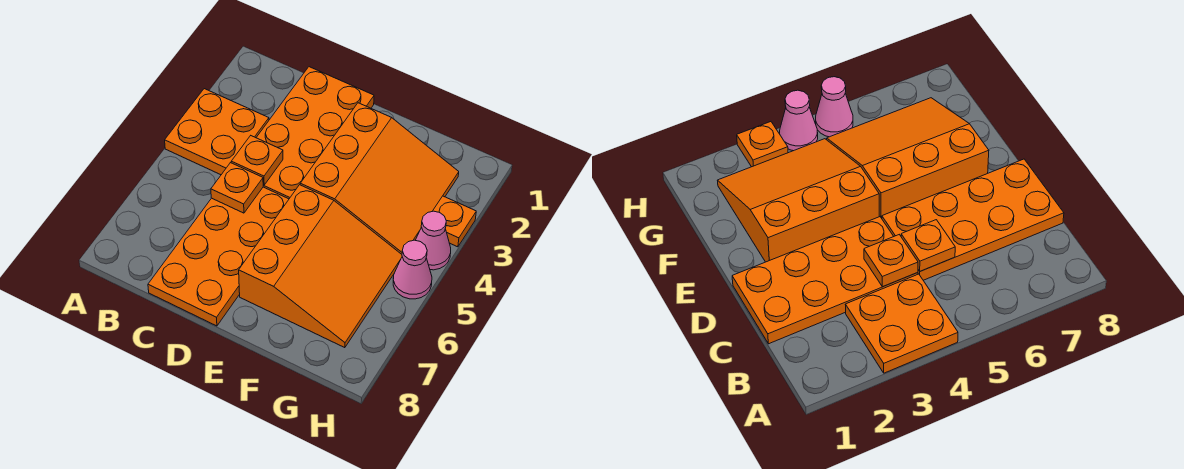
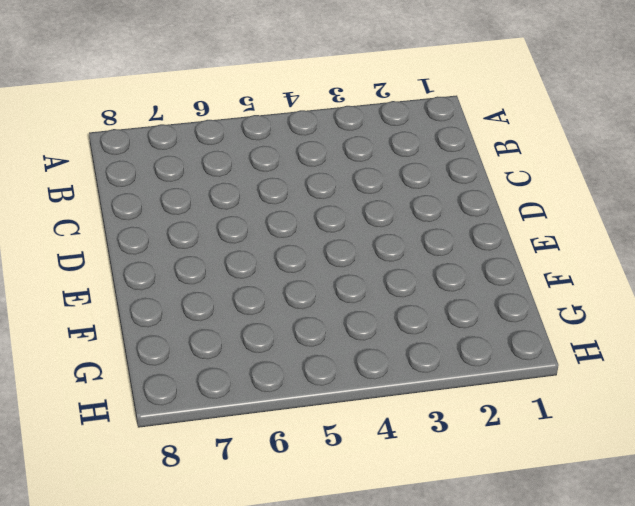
none -> orange 2x2 plate [165,89,269,175]
none -> orange 2x4 plate [256,67,374,199]

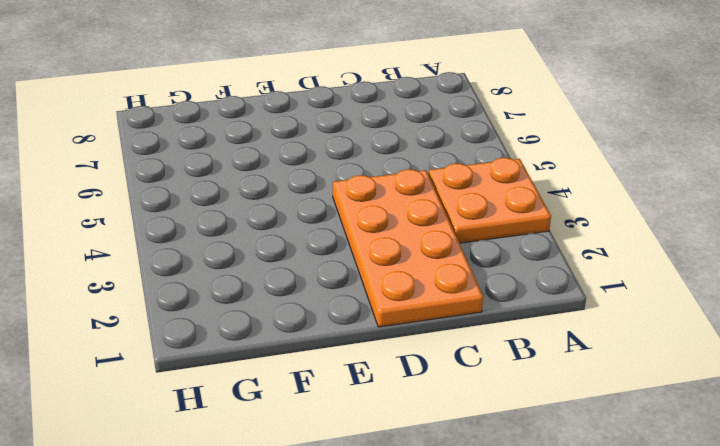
none -> orange 2x4 plate [148,187,289,326]
none -> orange 3x3 slope [300,103,459,254]

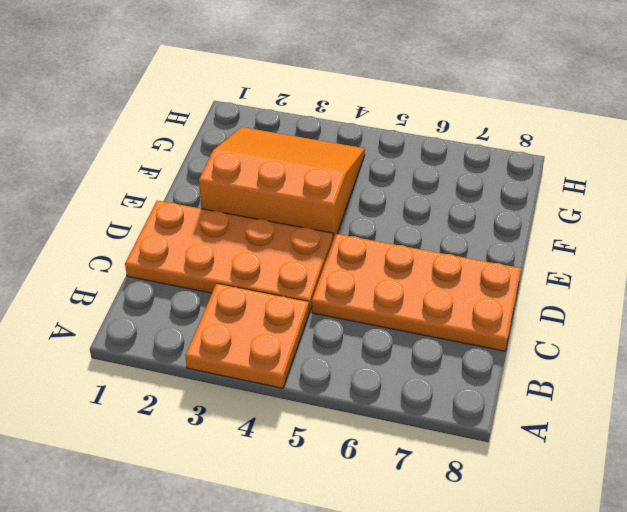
none -> orange 3x3 slope [239,185,402,348]
none -> orange 1x1 plate [433,196,476,247]

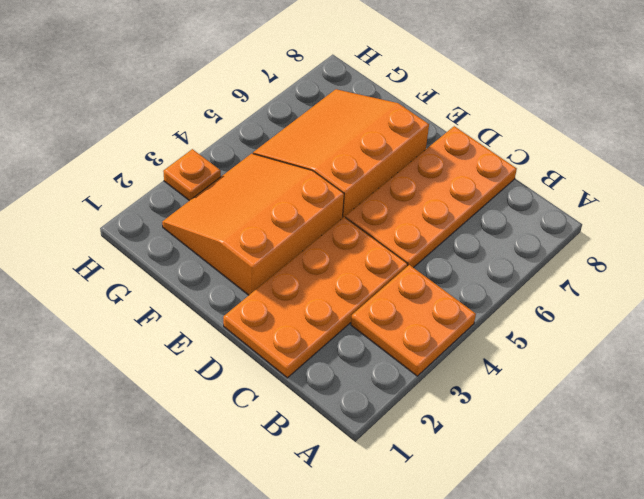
none -> pink 1x1 cone [415,211,451,270]
none -> pink 1x1 cone [393,240,432,299]

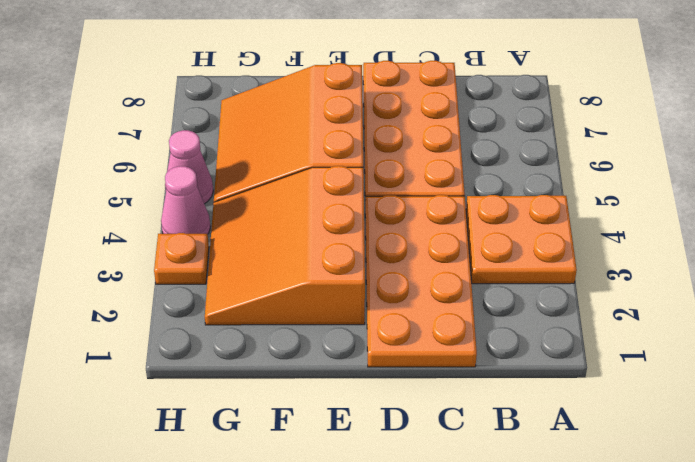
none -> orange 1x1 plate [231,136,283,185]
none -> orange 1x1 plate [211,163,263,213]

